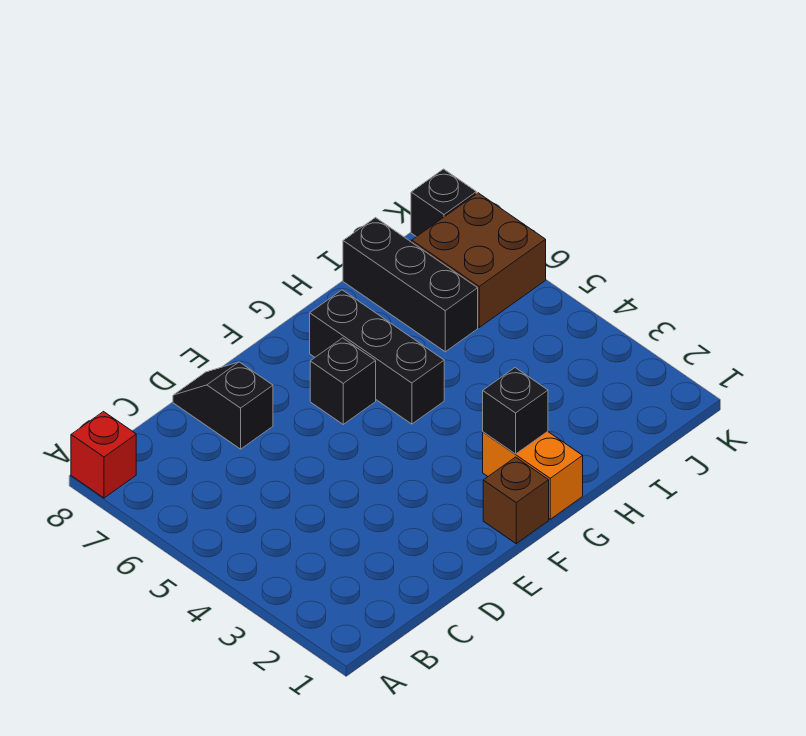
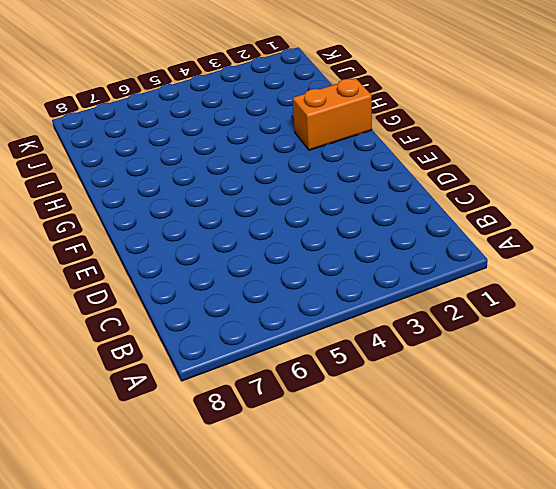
none -> red 1x1 brick [71,412,136,498]
none -> black 1x2 slope [173,362,273,449]

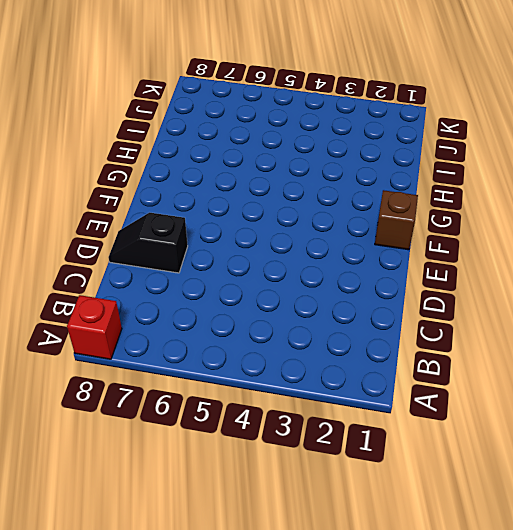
none -> black 1x1 brick [310,338,376,424]
none -> orange 1x2 brick [483,432,583,519]

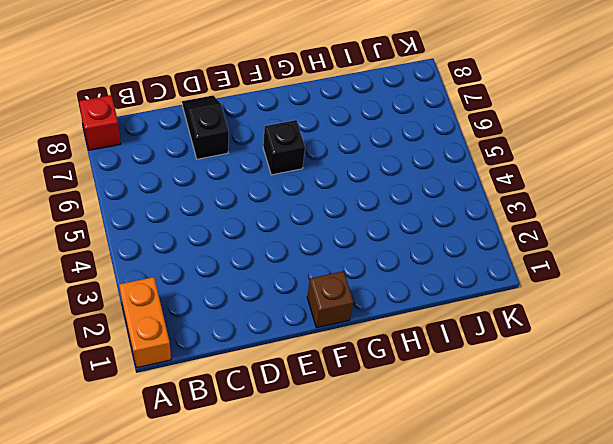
orange 1x2 brick [119,277,171,368] -> orange 1x2 brick moved to [483,432,583,519]
none -> black 1x3 brick [310,290,444,424]
none -> black 1x3 brick [343,218,478,352]

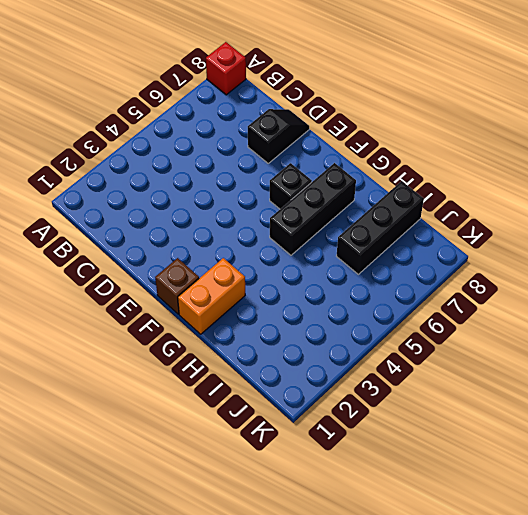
none -> brown 2x2 brick [412,193,546,327]
none -> black 1x1 brick [411,169,476,237]

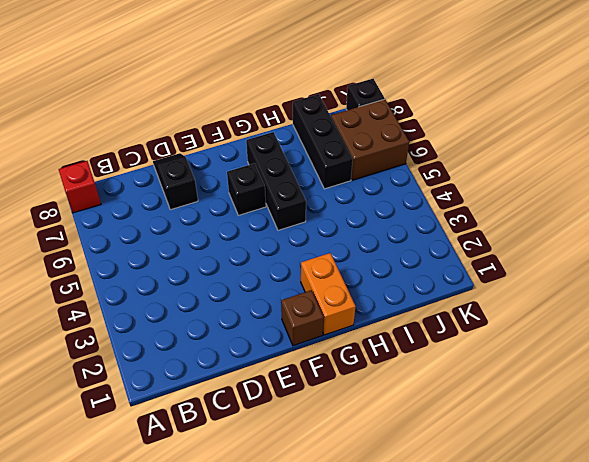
none -> black 1x1 brick [483,368,548,454]

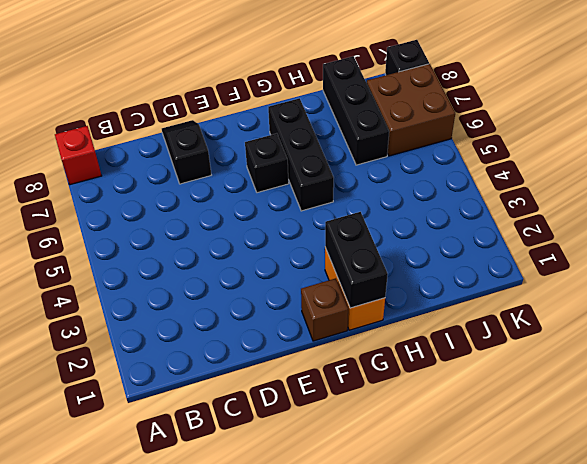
black 1x2 brick [325,212,388,308] -> black 1x1 brick [483,368,548,454]

